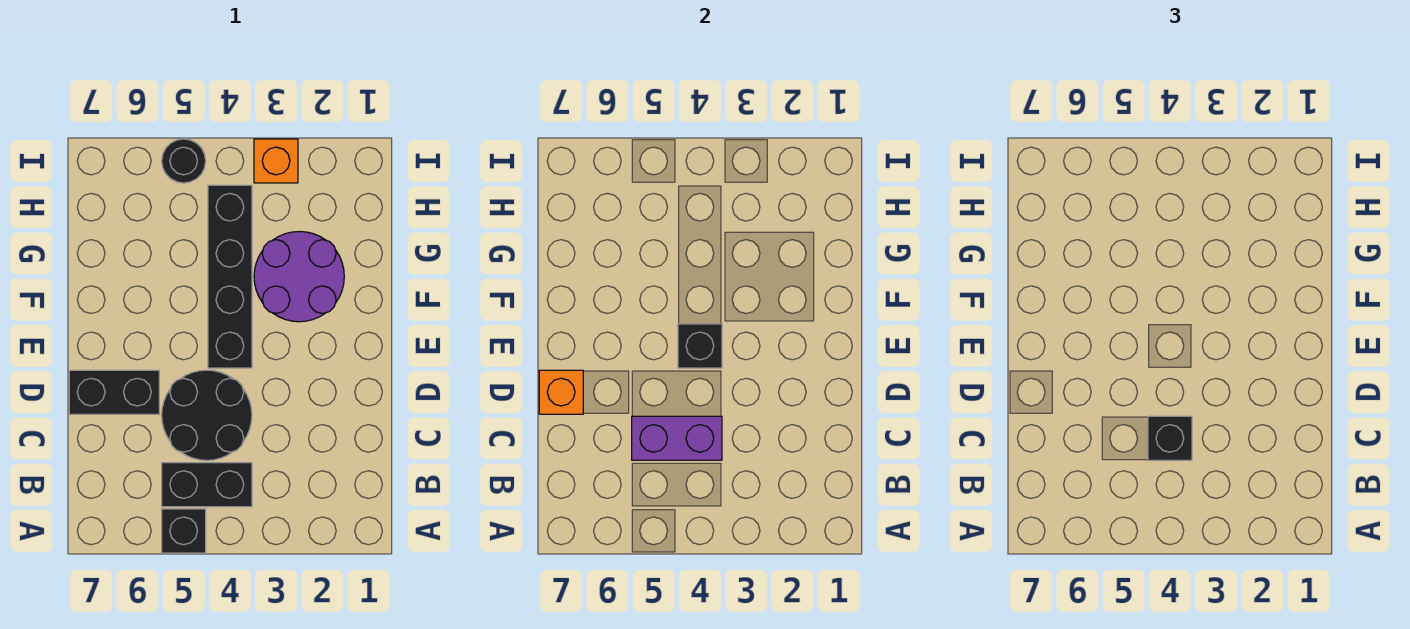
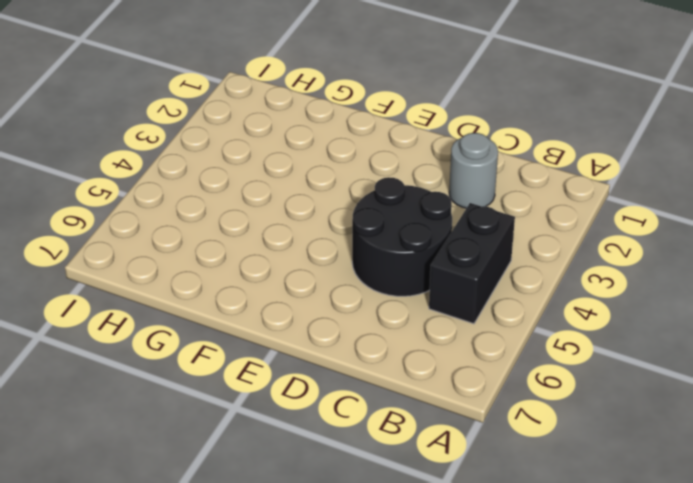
grey 1x1 round brick [449,133,498,208] -> none
none -> black 1x1 brick [162,509,206,553]
none -> black 1x2 brick [69,370,159,414]
none -> black 1x4 brick [208,185,252,368]

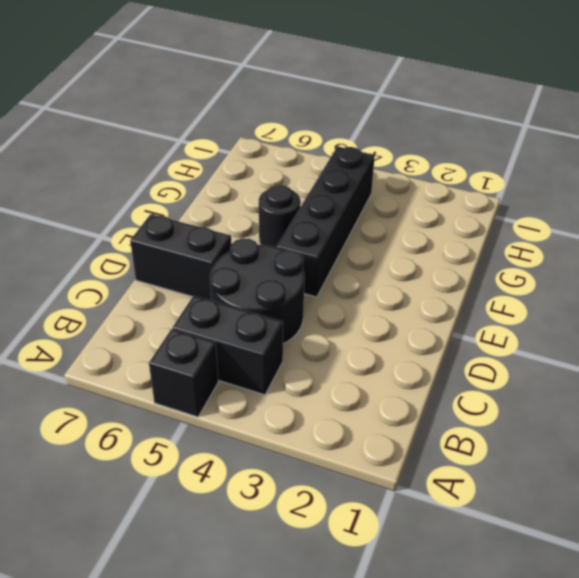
black 1x1 round brick [259,185,301,248] -> black 1x1 round brick moved to [162,139,206,183]
none -> purple 2x2 round brick [254,231,344,322]
none -> orange 1x1 brick [254,139,298,183]
none -> purple 1x2 brick [632,416,722,460]

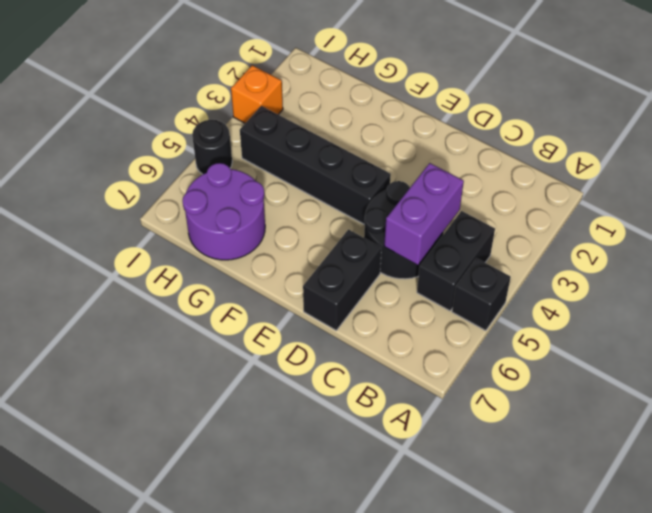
purple 2x2 round brick [182,163,265,260] -> purple 2x2 round brick moved to [254,231,344,322]
none -> orange 1x1 brick [539,370,583,414]
none -> black 1x1 brick [678,324,722,368]
none -> black 1x1 brick [1148,416,1192,460]

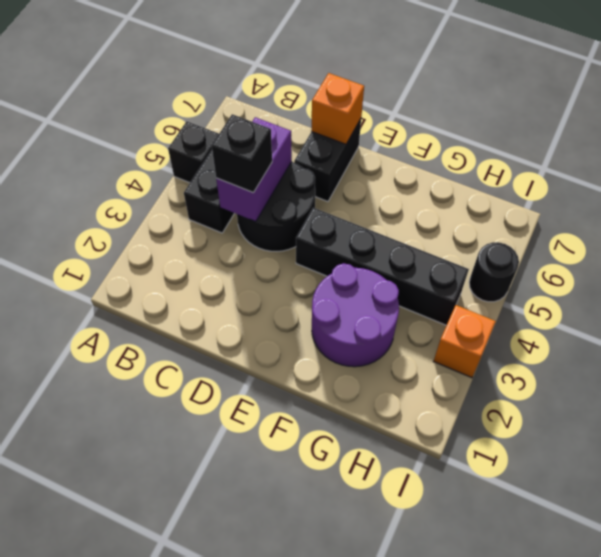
none -> black 1x1 brick [678,324,722,368]

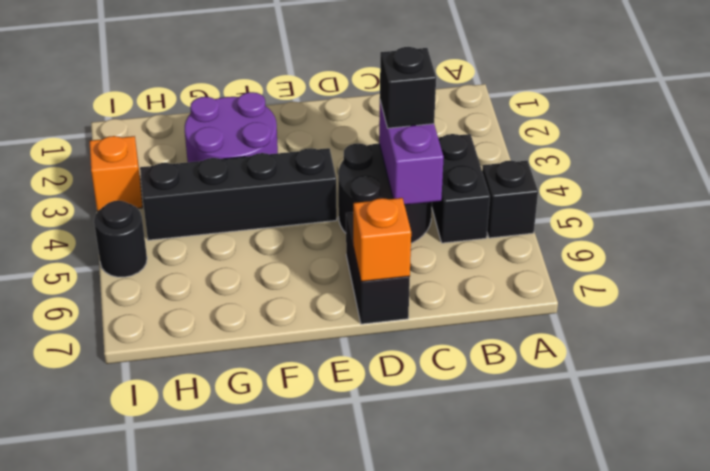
none -> black 1x1 brick [678,324,722,368]

